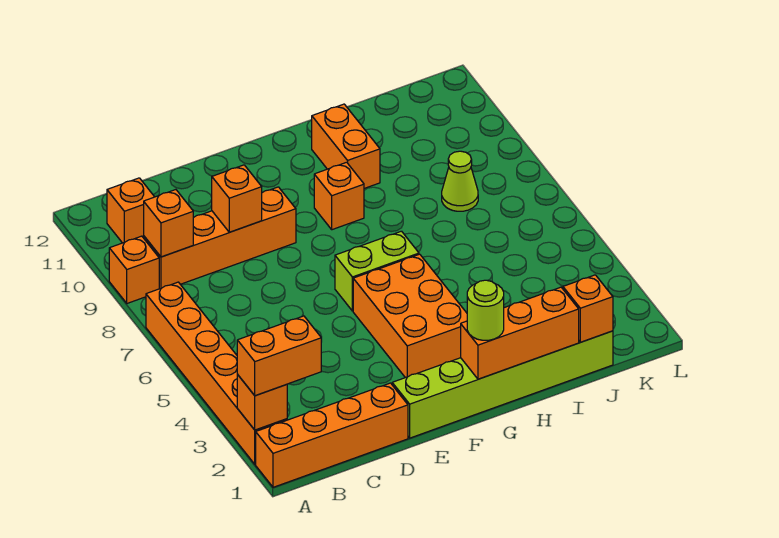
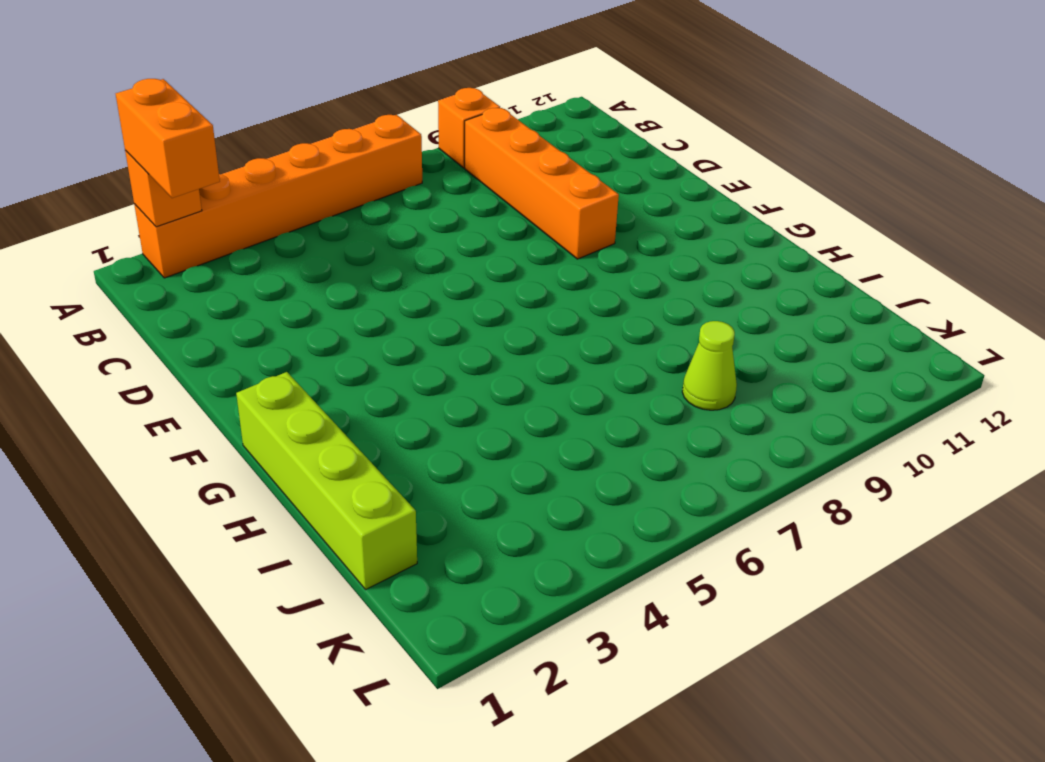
lime 1x4 brick [236,372,417,589] -> lime 1x6 brick [392,331,613,438]
none -> orange 1x4 brick [256,383,408,487]
none -> orange 1x1 brick [107,178,154,243]
none -> orange 2x3 brick [353,254,467,378]

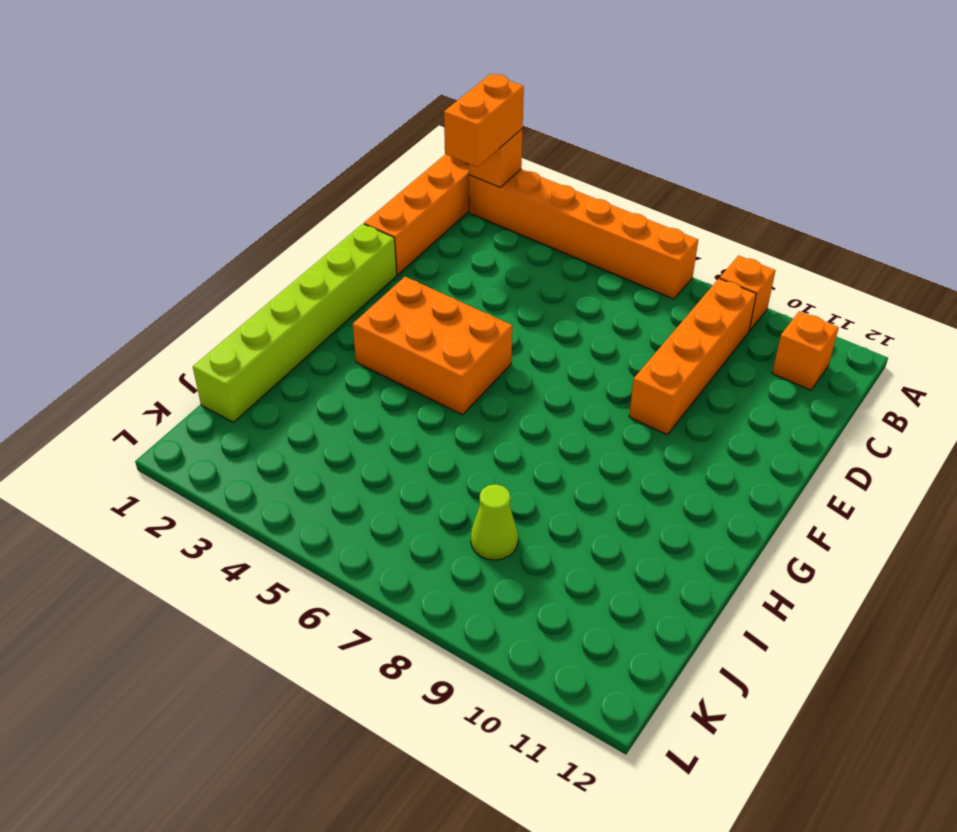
none -> lime 1x2 brick [335,231,419,311]
none -> orange 1x1 brick [314,162,364,230]
none -> orange 1x2 brick [312,104,380,188]

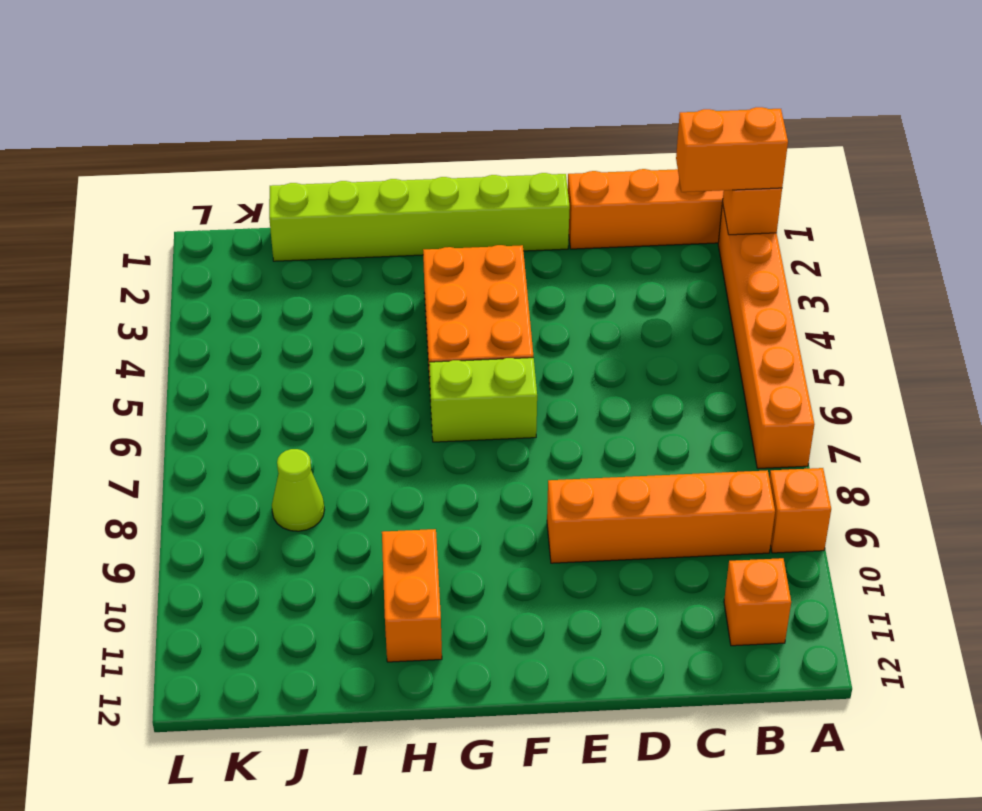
none -> orange 1x1 brick [314,162,364,230]
none -> orange 1x1 brick [144,190,193,257]
none -> orange 1x1 brick [212,165,262,232]

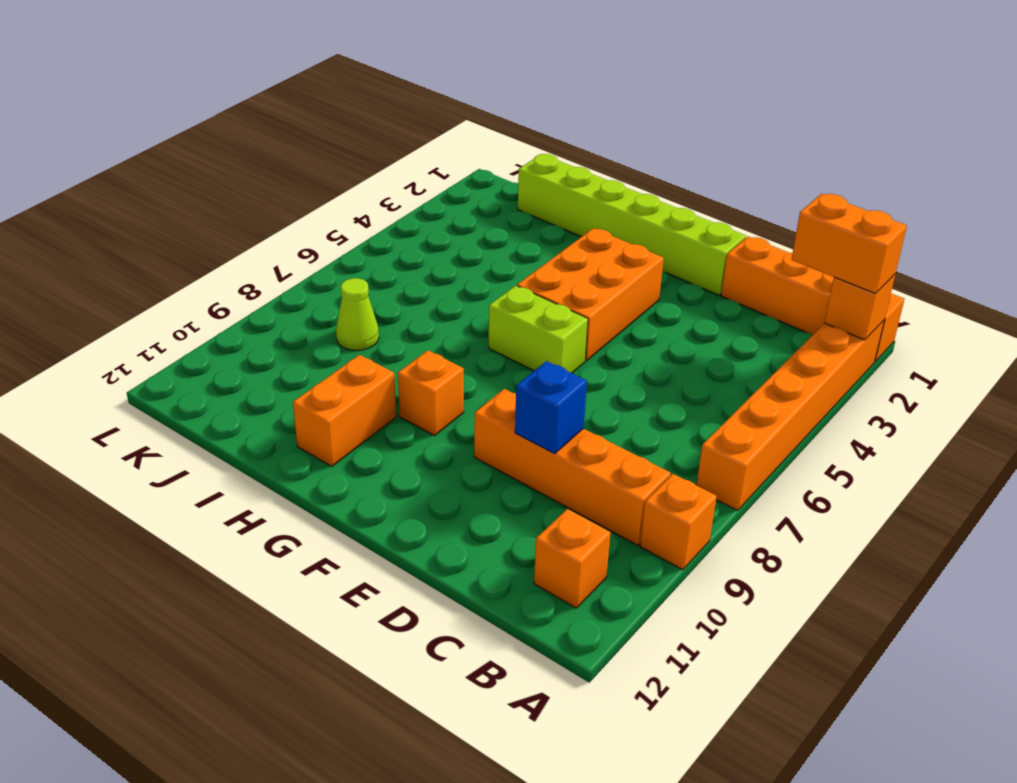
blue 1x1 brick [515,361,587,454] -> orange 1x1 brick [212,165,262,232]
none -> orange 1x1 brick [144,190,193,257]
none -> orange 1x3 brick [461,287,579,379]
none -> orange 1x1 brick [563,275,613,342]

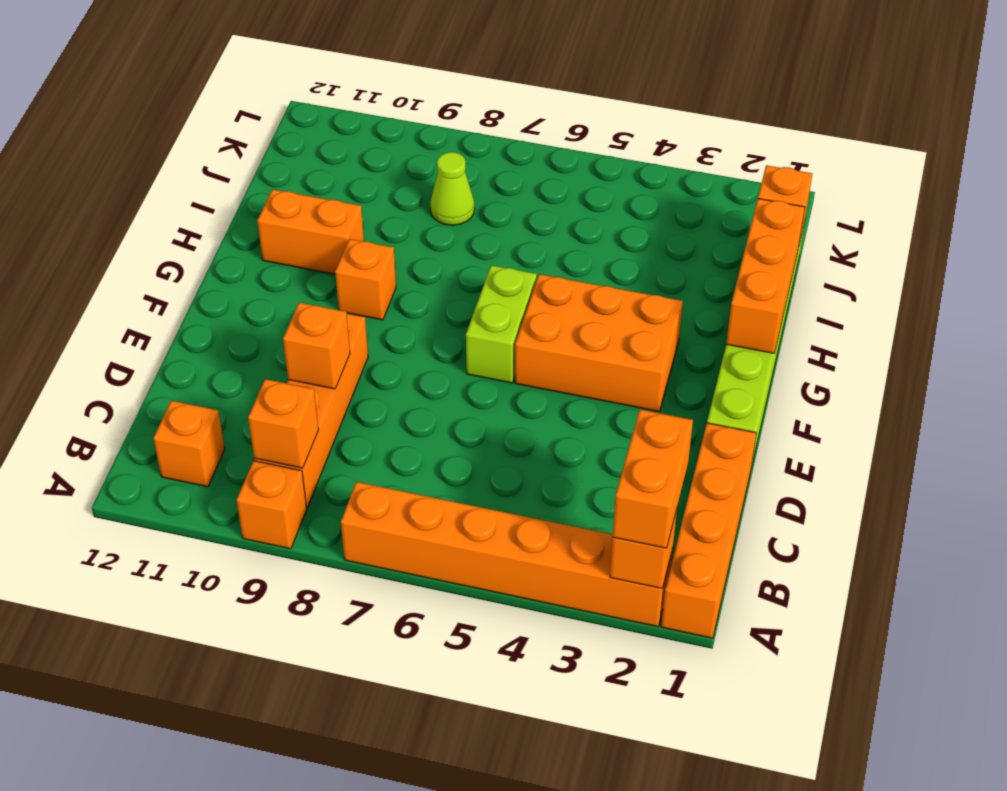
none -> lime 1x1 round brick [467,280,504,340]

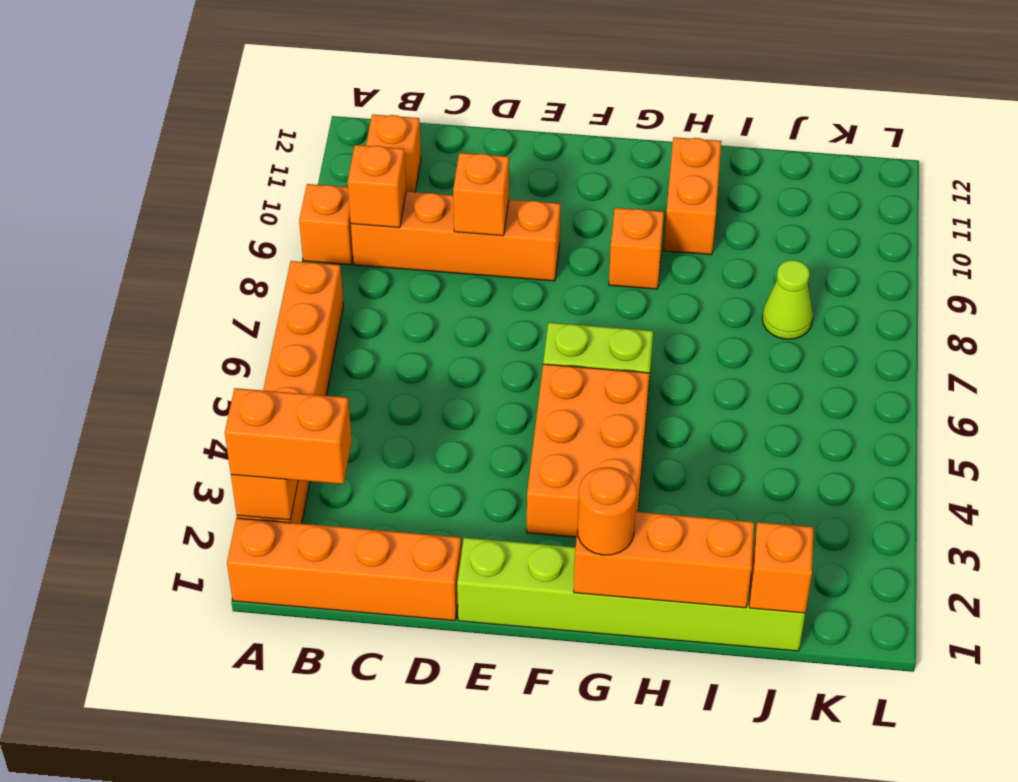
orange 1x1 round brick [577,467,637,555] -> lime 1x1 round brick [467,280,504,340]

